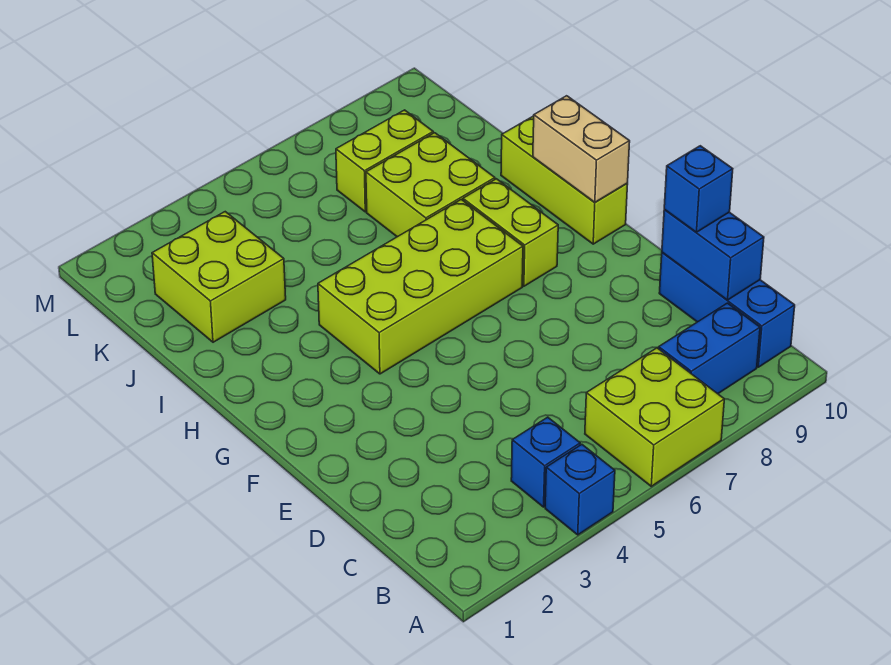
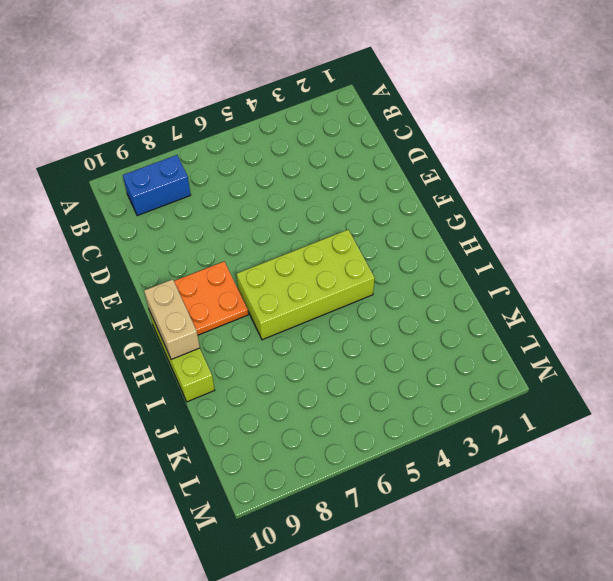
orange 2x2 plate [174,262,248,335] -> lime 1x2 brick [463,179,558,286]
none -> blue 1x1 brick [545,444,615,535]
none -> lime 2x2 brick [585,348,724,486]
none -> blue 1x1 brick [511,417,580,507]

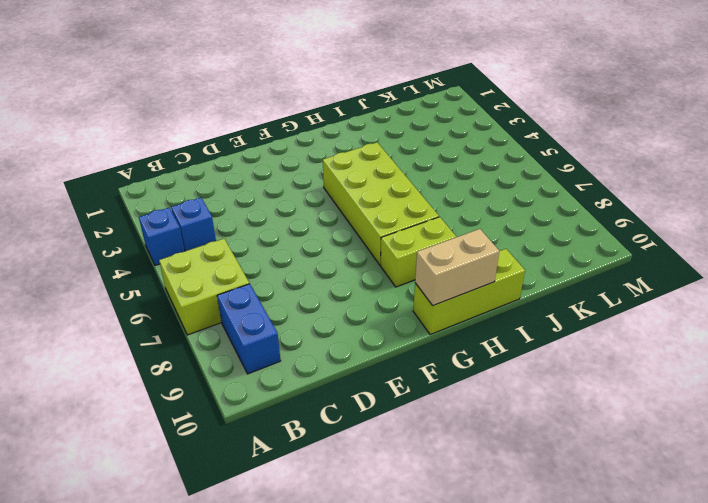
none -> blue 1x3 brick [659,252,795,367]
none -> lime 2x2 brick [366,133,495,237]
none -> lime 2x2 brick [152,212,286,342]

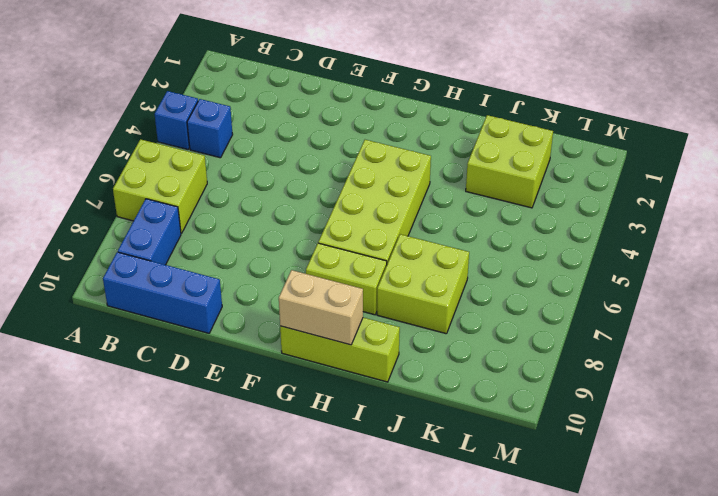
none -> lime 1x2 brick [336,110,433,212]
none -> blue 1x2 brick [662,210,764,300]
none -> blue 1x1 brick [664,146,733,232]

